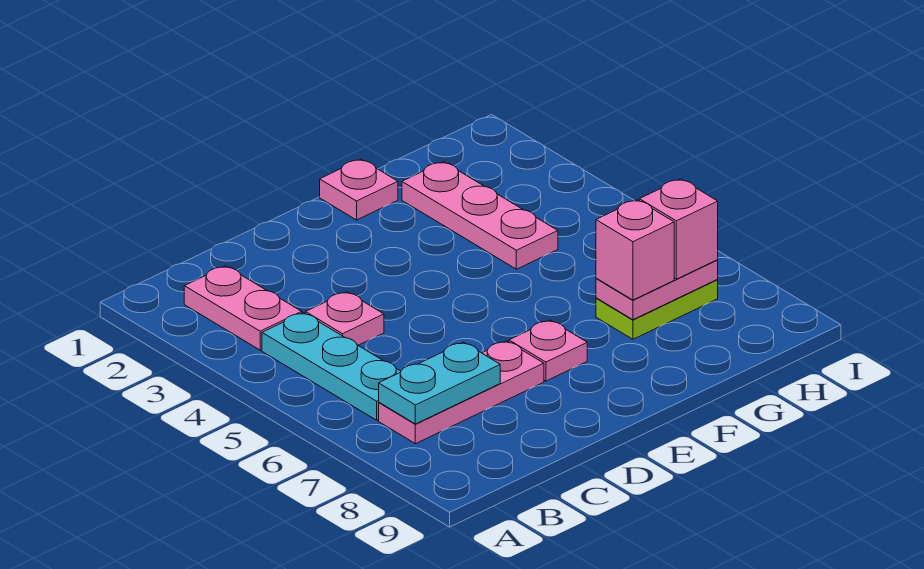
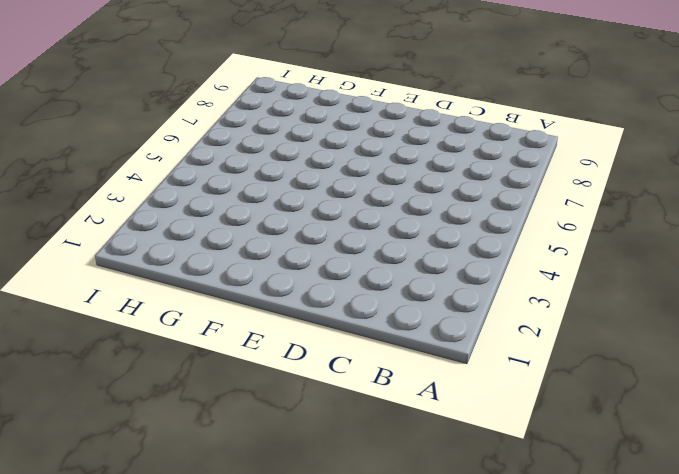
none -> pink 1x2 plate [184,266,302,350]
none -> cyan 1x3 plate [262,313,401,420]
none -> pink 1x3 plate [379,341,544,444]

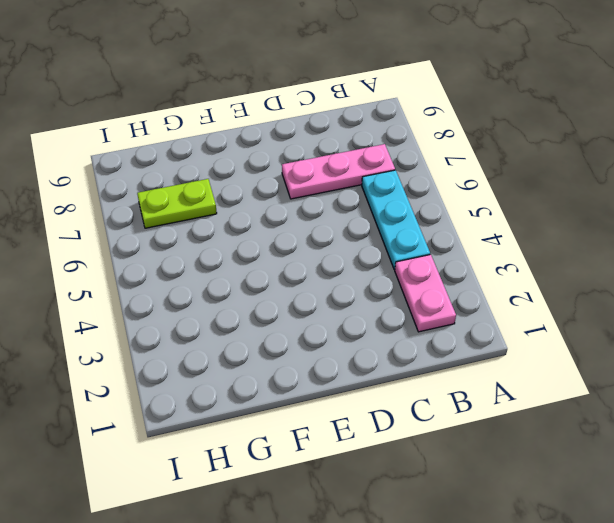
none -> pink 1x1 plate [306,292,384,345]
none -> pink 1x1 plate [509,320,587,381]
none -> pink 1x1 plate [320,159,398,220]

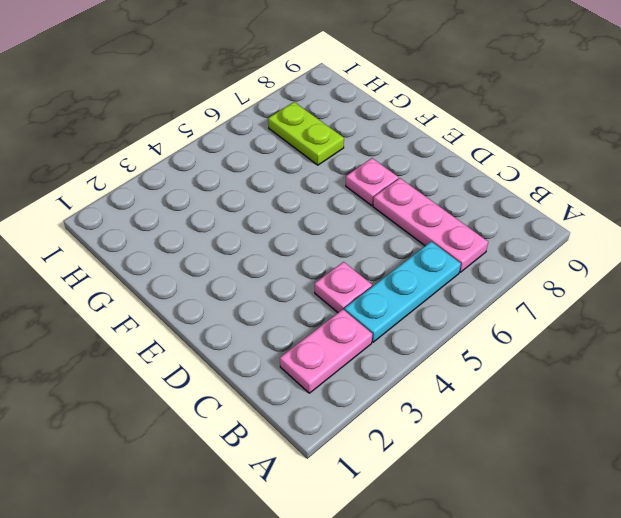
none -> pink 1x1 plate [320,159,398,220]
none -> pink 1x3 plate [402,162,558,269]
none -> cyan 1x2 plate [379,342,500,424]

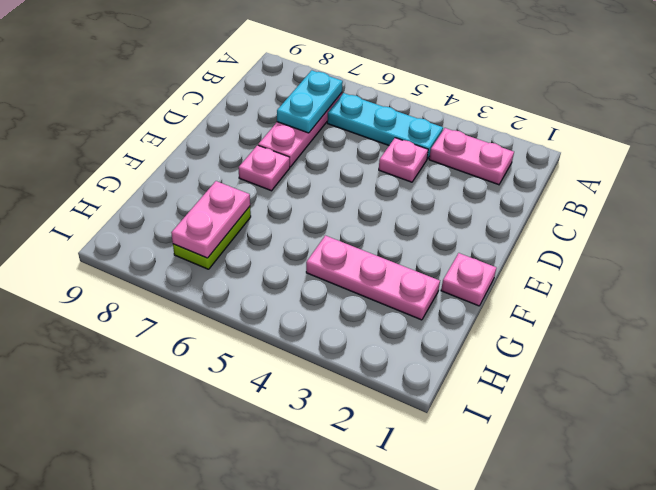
none -> pink 1x1 brick [596,200,674,300]
none -> pink 1x1 brick [639,179,718,279]

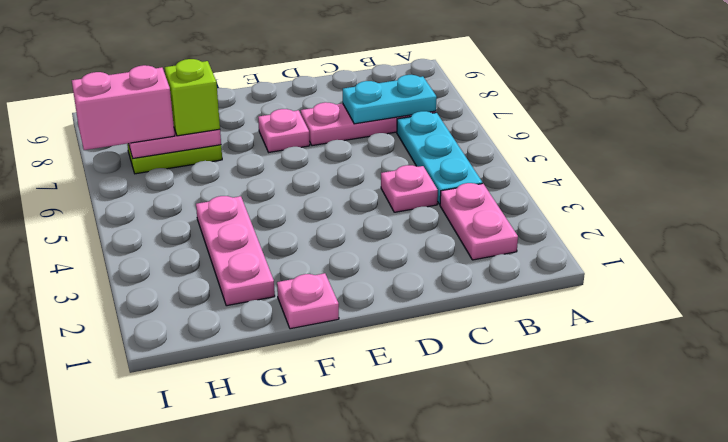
lime 1x1 brick [165,59,220,136] -> pink 1x1 brick [596,200,674,300]
pink 1x2 brick [72,65,175,150] -> pink 1x1 brick [639,179,718,279]

